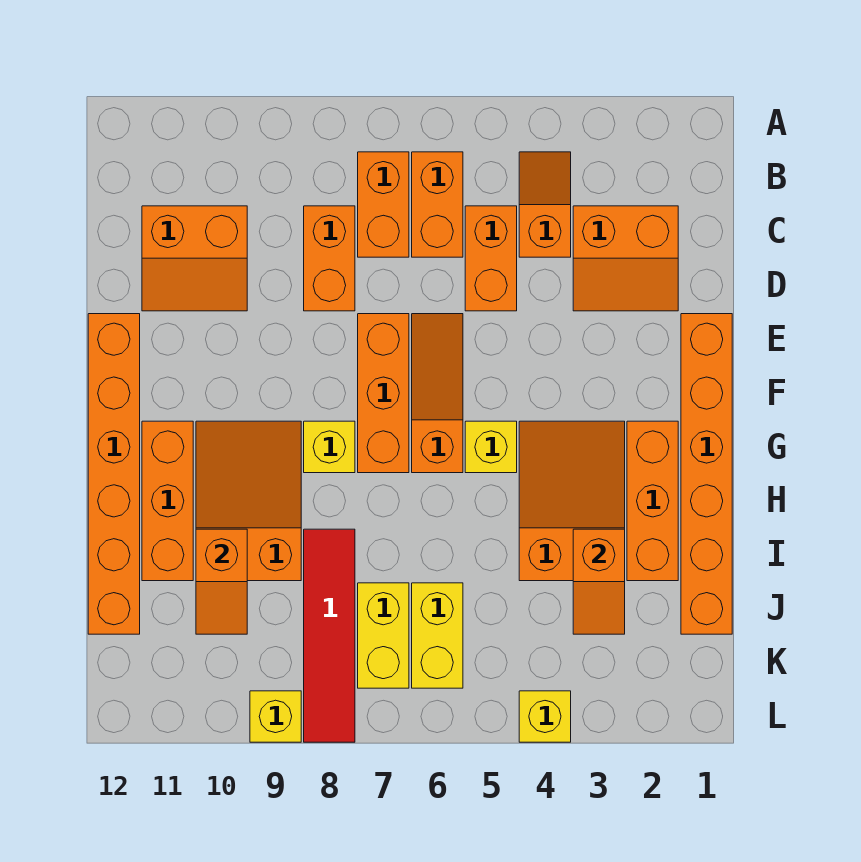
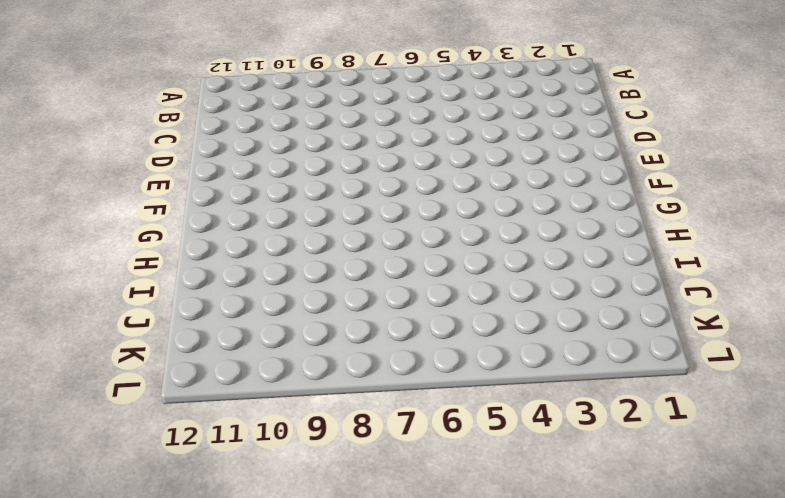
none -> orange 1x2 slope [519,152,571,257]
none -> orange 1x2 brick [412,152,463,257]
none -> orange 1x2 brick [358,152,409,257]

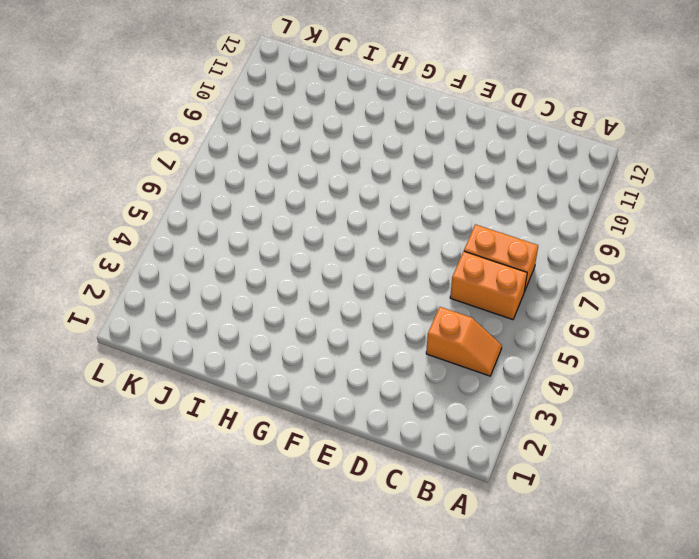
none -> orange 2x2 slope [573,206,678,311]
none -> orange 1x2 brick [465,206,517,311]
none -> orange 1x2 brick [304,206,355,311]

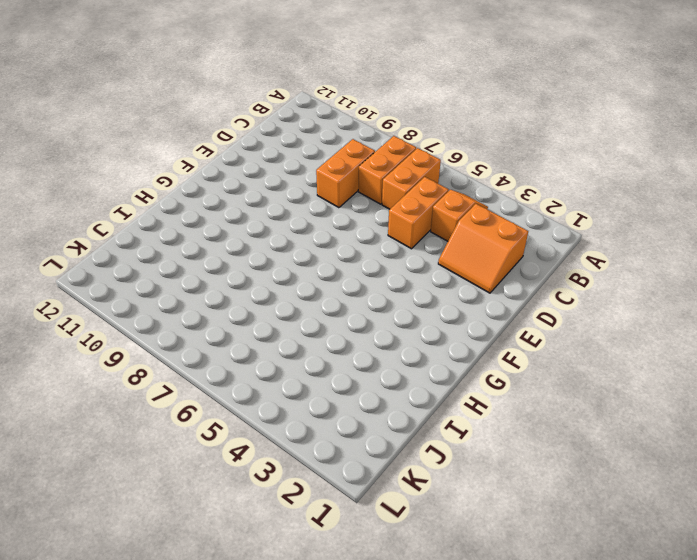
none -> orange 2x2 slope [142,206,247,311]
none -> orange 1x6 brick [681,314,732,634]
none -> orange 1x3 slope [412,314,463,473]

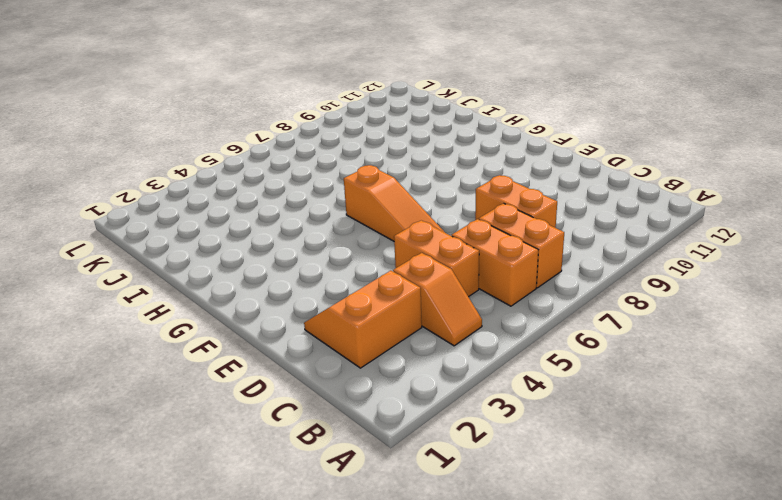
none -> orange 2x2 slope [142,206,247,311]
none -> orange 1x6 brick [681,314,732,634]
none -> orange 1x3 brick [358,314,409,473]

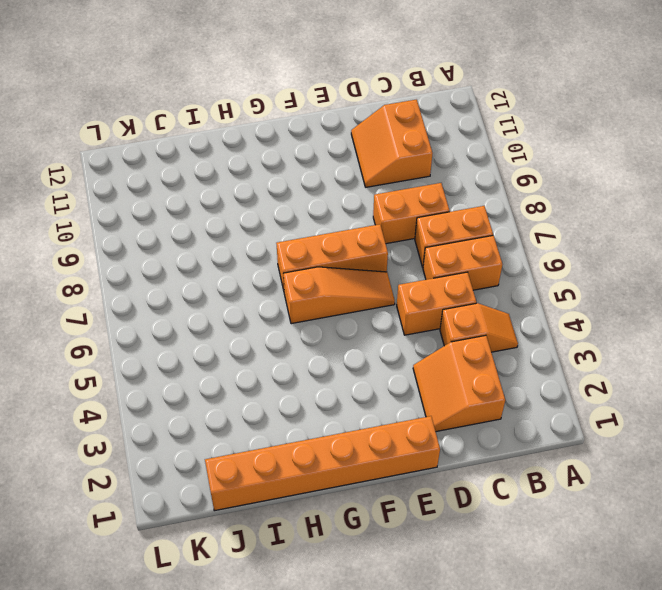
none -> orange 1x6 brick [88,314,140,634]
none -> orange 1x3 brick [627,421,678,581]
none -> orange 2x3 slope [519,421,625,581]

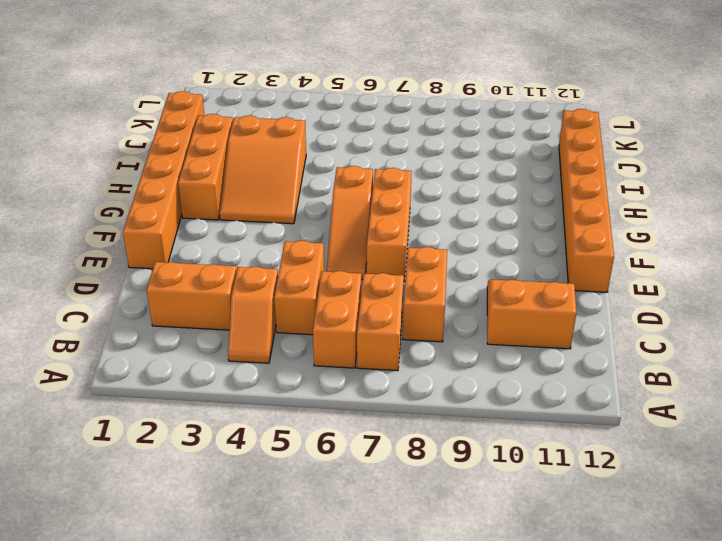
none -> yellow 1x1 brick [465,421,517,473]
none -> yellow 1x1 brick [304,421,355,473]
none -> orange 2x3 slope [196,421,301,581]

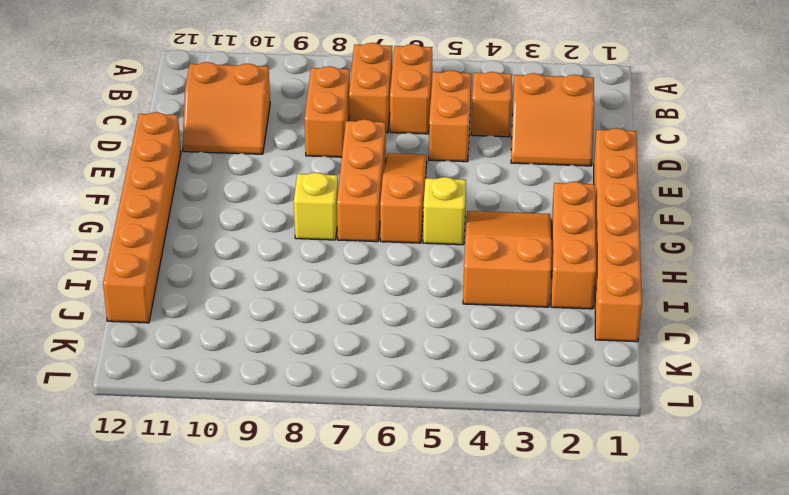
none -> orange 2x3 slope [196,421,301,581]
none -> orange 1x3 brick [142,421,193,581]
none -> red 1x4 tile [304,529,355,742]

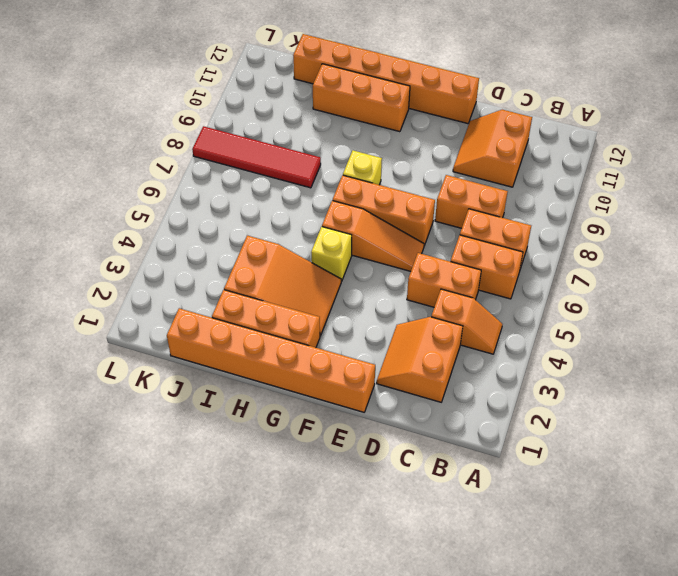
none -> orange 2x3 slope [196,421,301,581]
none -> yellow 1x2 brick [412,583,463,688]
none -> yellow 1x2 brick [358,583,409,688]

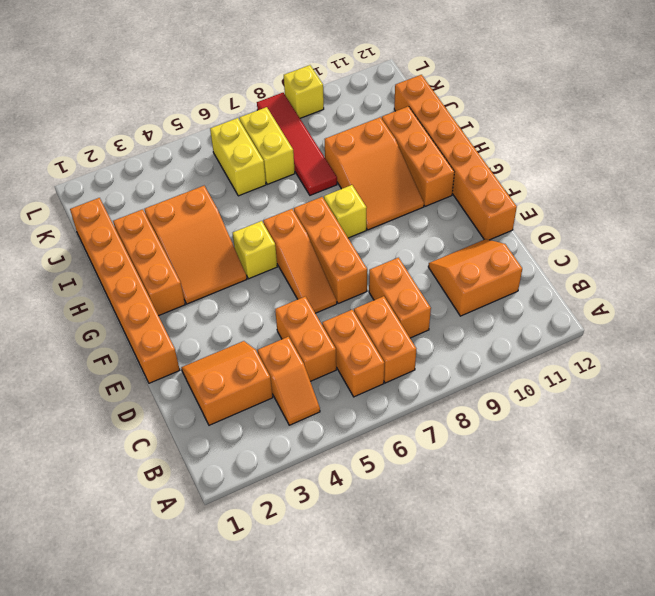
none -> yellow 1x1 brick [519,691,571,742]
none -> orange 1x2 slope [573,529,625,634]
none -> orange 1x2 slope [196,529,247,634]

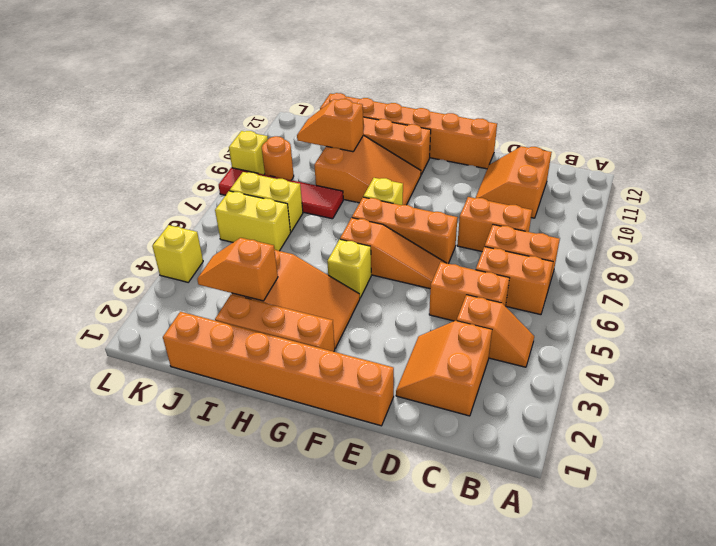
orange 1x1 round brick [262,136,294,180] -> none

